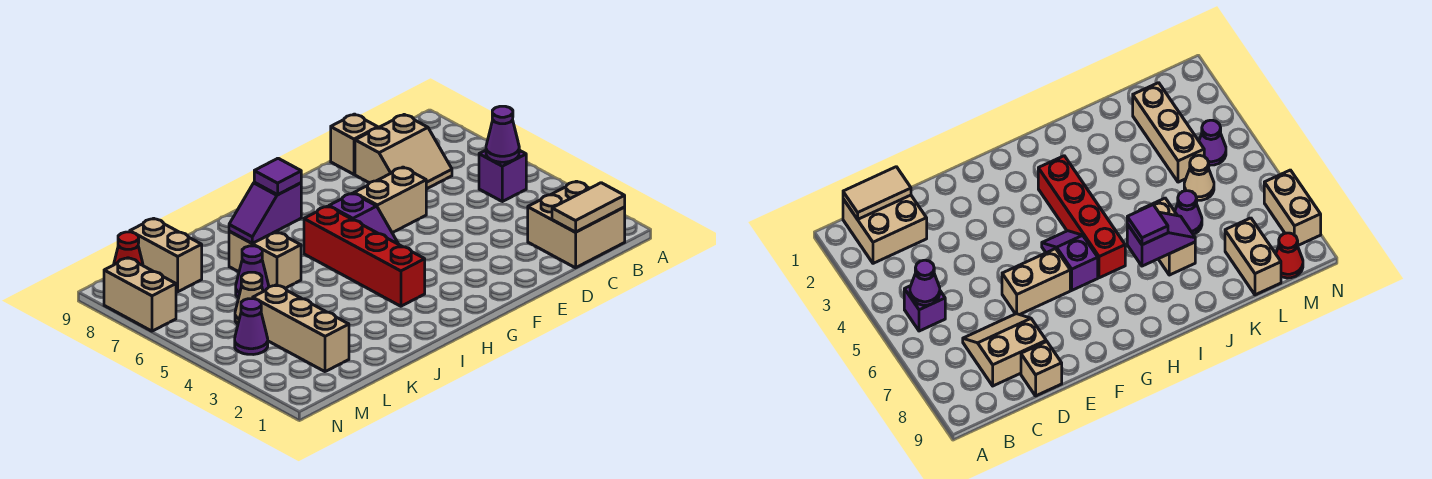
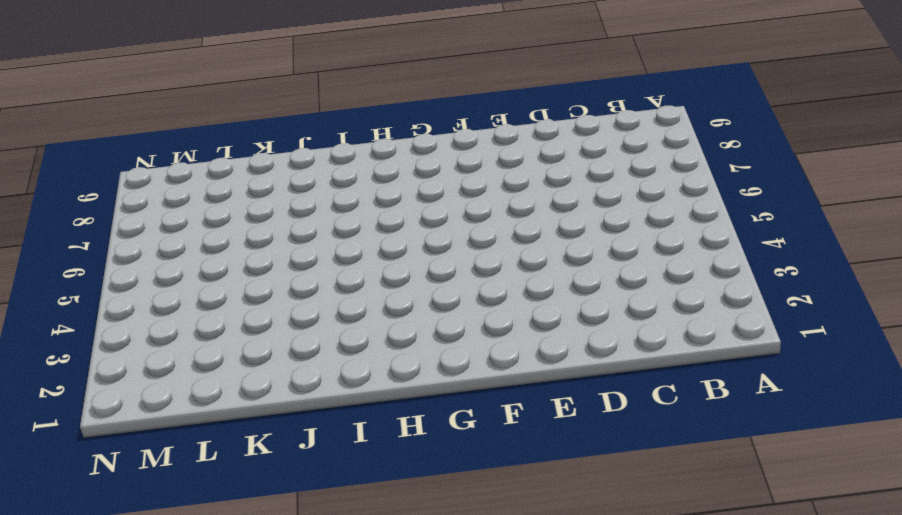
none -> tan 2x2 brick [528,181,625,268]
none -> purple 1x1 brick [479,150,526,202]
none -> tan 2x2 slope [355,115,452,189]

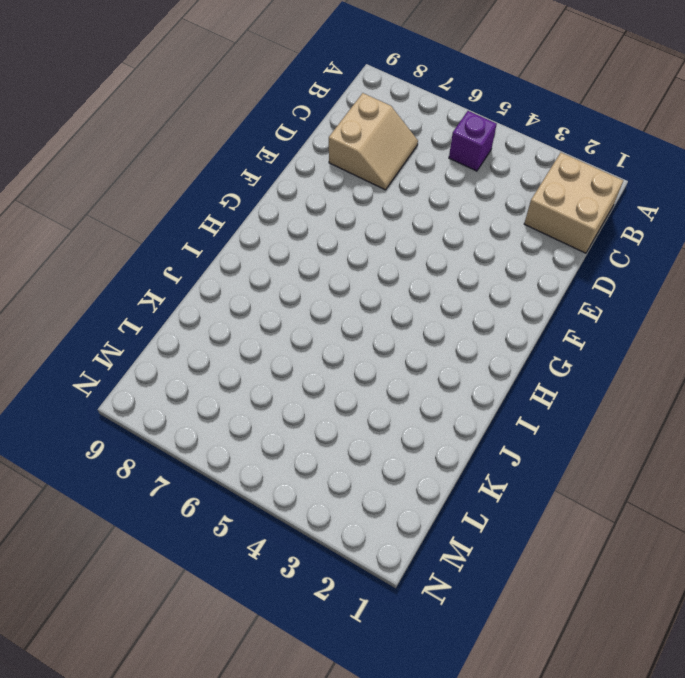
none -> tan 1x1 brick [331,114,378,174]
none -> tan 1x2 brick [354,167,426,233]
none -> purple 1x2 slope [329,193,398,244]

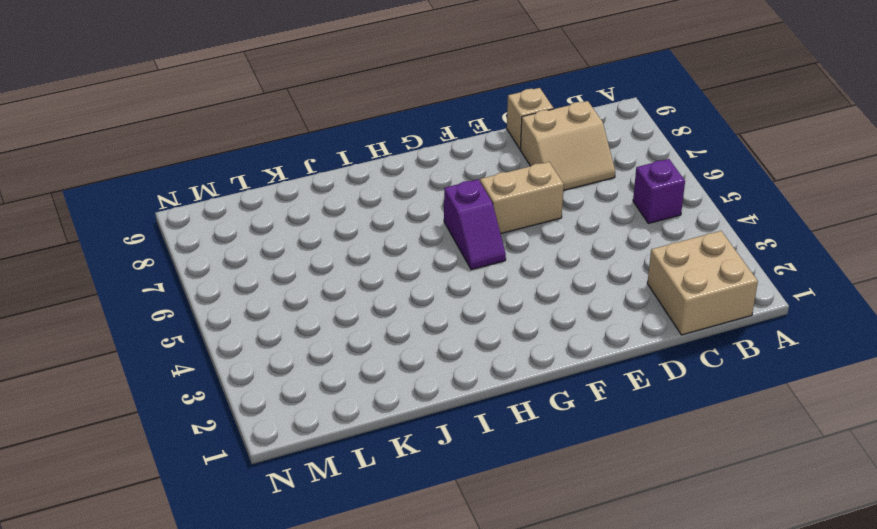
none -> red 1x4 brick [304,206,425,306]
none -> tan 1x2 brick [229,231,301,288]
none -> purple 1x1 cone [236,246,269,298]

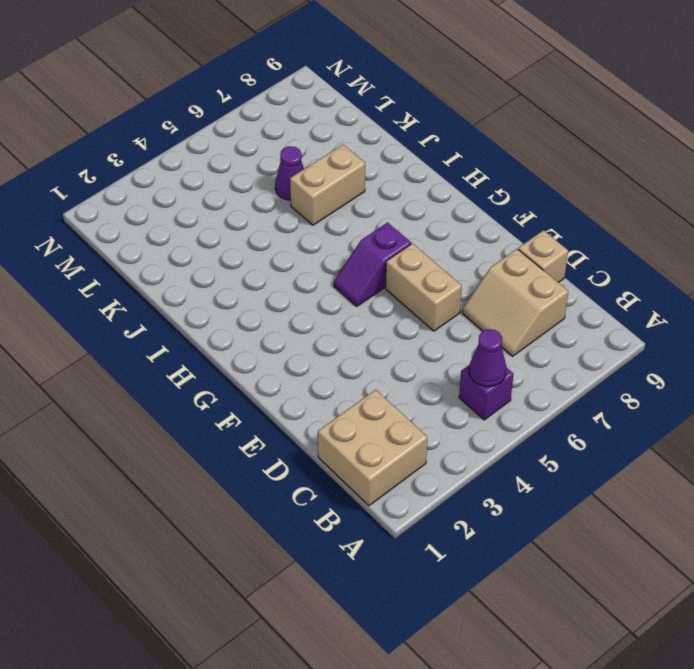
none -> red 1x4 brick [304,206,425,306]
none -> tan 1x3 brick [253,285,349,372]
none -> tan 1x1 cone [235,272,263,324]

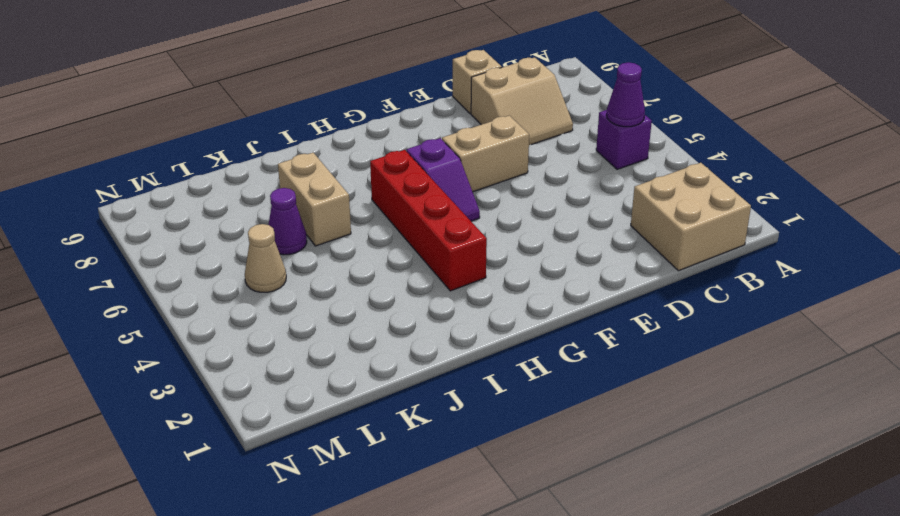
none -> tan 1x3 brick [253,285,349,372]
none -> tan 1x2 brick [130,218,202,292]
none -> purple 1x1 cone [235,299,268,355]

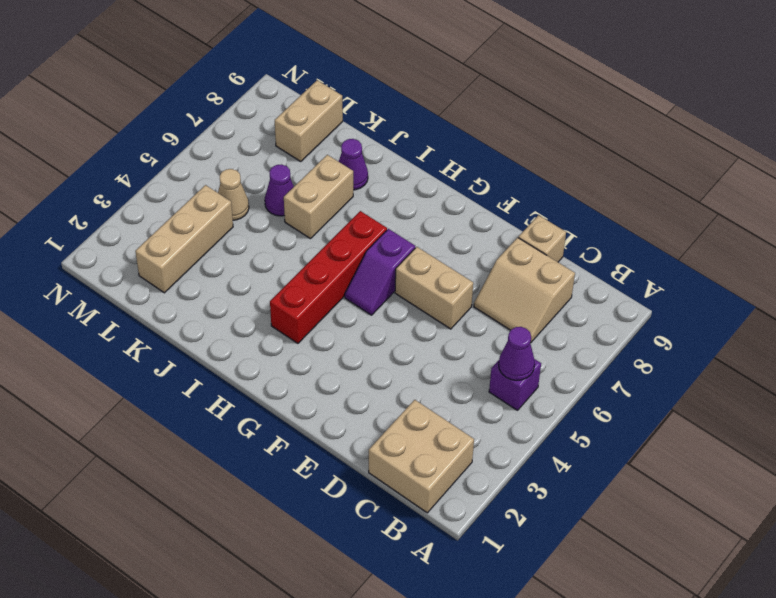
purple 1x1 cone [339,139,368,190] -> purple 1x1 cone moved to [235,299,268,355]
none -> red 1x1 cone [114,232,143,265]
none -> tan 1x2 brick [104,258,176,331]
none -> tan 1x2 tile [552,183,625,232]

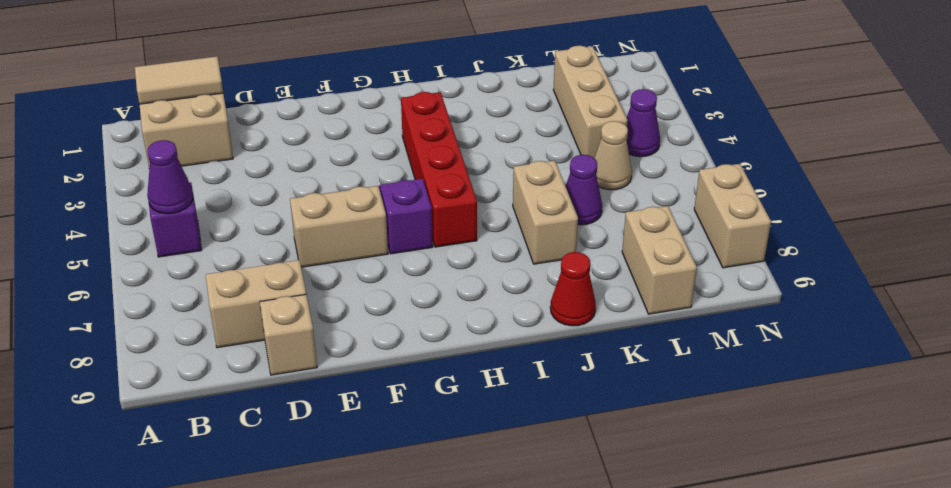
red 1x1 cone [550,252,596,326] -> red 1x1 cone moved to [114,232,143,265]
none -> purple 1x2 slope [229,182,301,243]
none -> purple 1x1 tile [254,158,302,195]

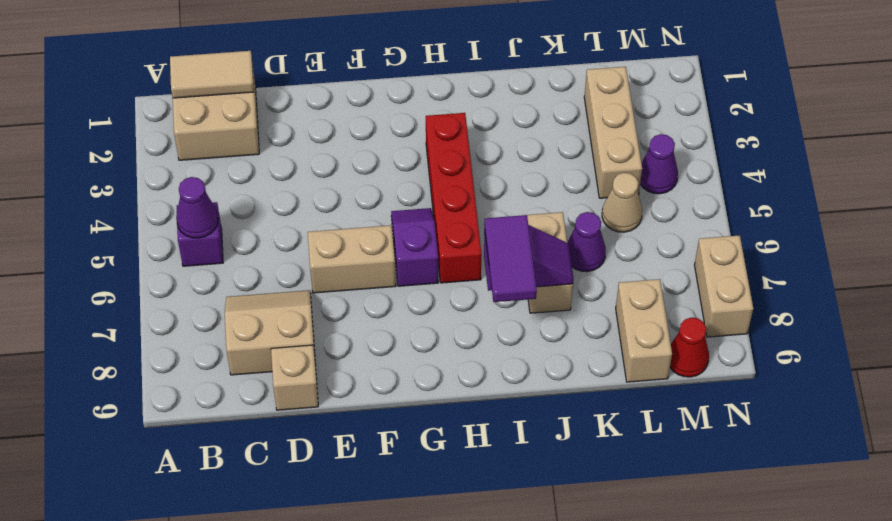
purple 1x2 tile [485,215,537,302] -> purple 1x1 tile [254,158,302,195]

